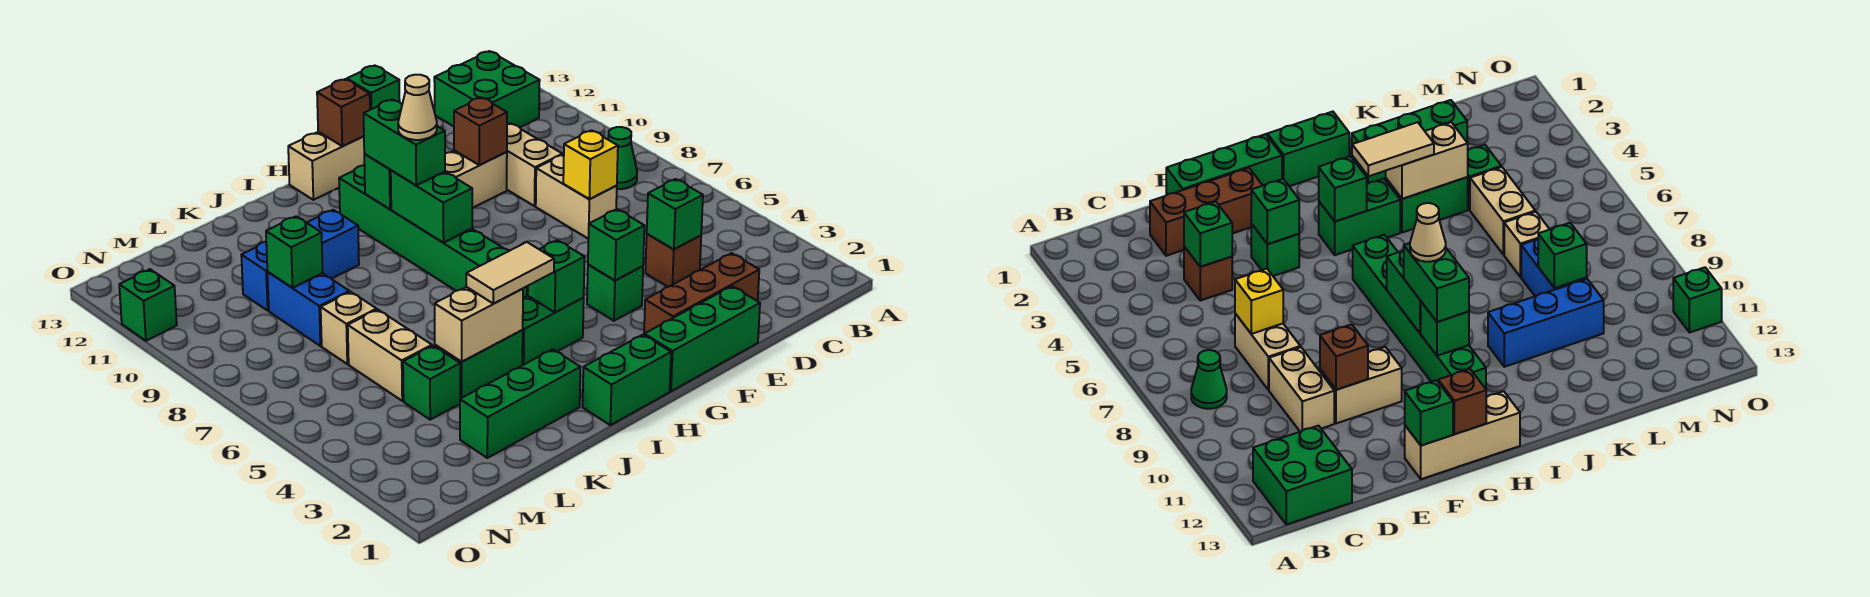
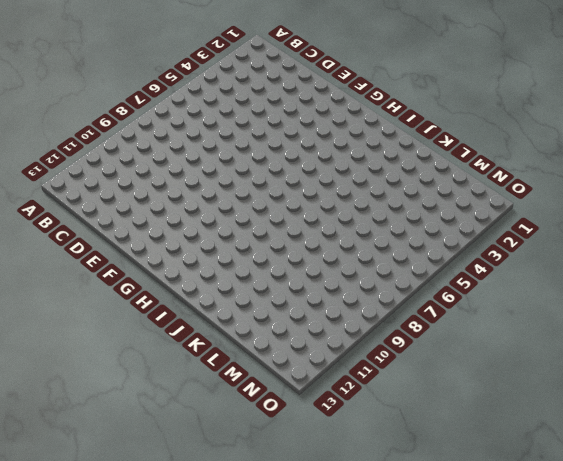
none -> green 1x1 cone [608,127,637,189]
none -> green 2x2 brick [434,51,540,127]
none -> brown 1x3 brick [644,253,759,334]
none -> brown 1x1 brick [645,234,701,287]

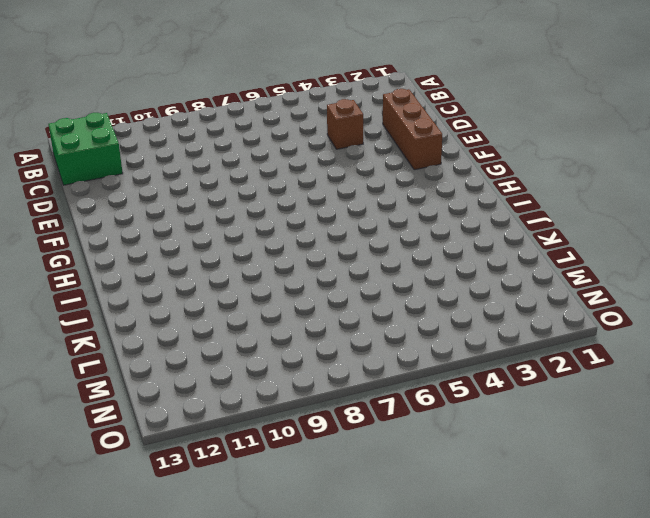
none -> green 1x1 cone [608,127,637,189]
none -> tan 1x2 brick [536,154,617,238]
none -> tan 1x2 brick [507,123,562,206]
none -> green 1x3 brick [644,286,760,391]

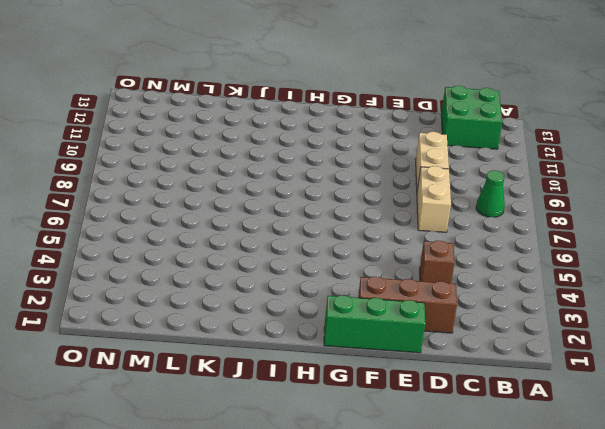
none -> tan 1x2 brick [445,150,507,208]
none -> green 1x1 brick [587,264,643,321]
none -> tan 1x3 brick [288,132,364,200]
none -> green 1x2 brick [583,335,671,425]

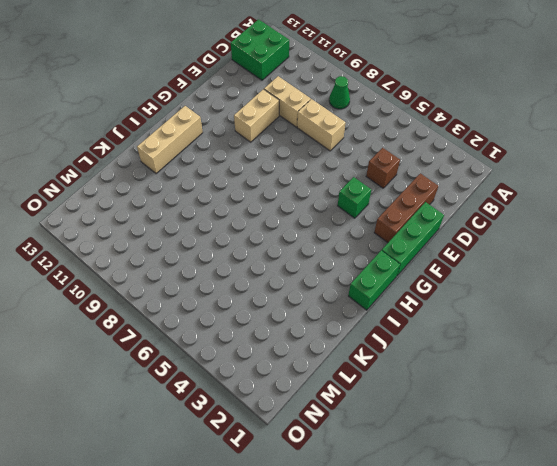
tan 1x3 brick [137,106,203,174] -> tan 1x3 brick moved to [288,132,364,200]
none -> green 1x2 brick [522,296,584,365]
none -> green 1x6 brick [339,165,527,298]
none -> green 1x3 brick [460,349,580,458]
none -> green 1x2 brick [435,330,523,399]

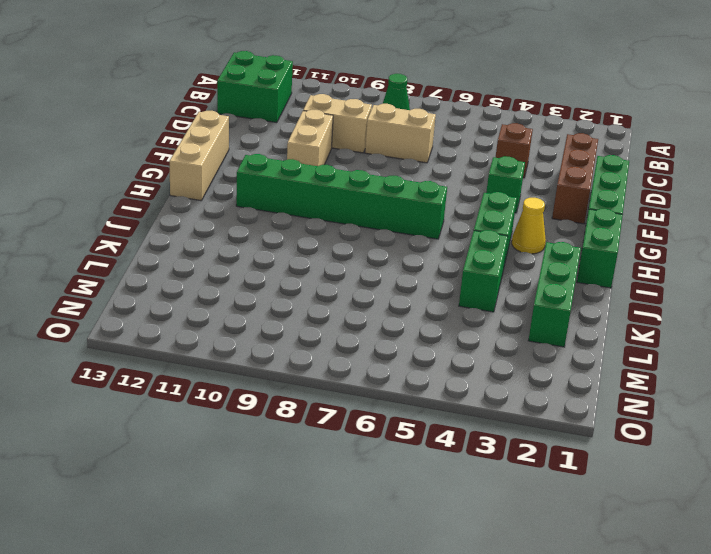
yellow 1x1 cone [512,198,546,254] -> none
none -> blue 1x3 brick [241,210,359,310]
none -> green 1x1 brick [403,346,460,420]
none -> tan 1x2 brick [348,310,432,401]
none -> tan 1x1 brick [321,292,377,364]

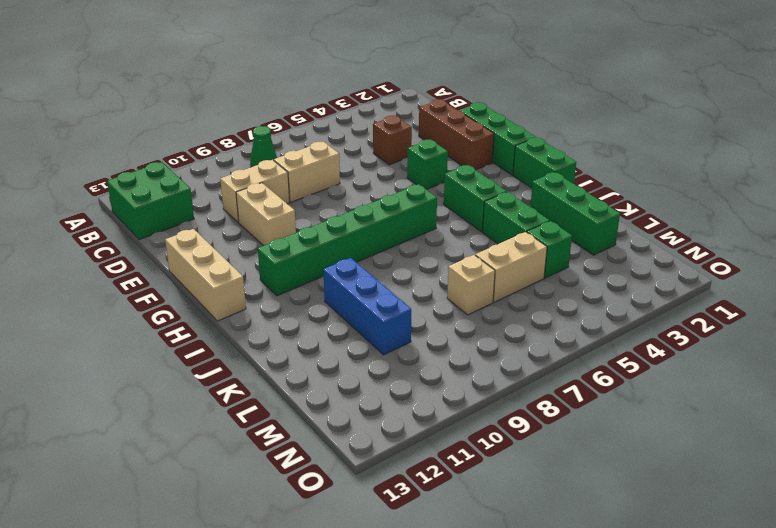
none -> blue 1x2 brick [267,272,349,346]
none -> green 1x1 brick [119,269,177,341]
none -> green 1x1 brick [647,179,703,249]
none -> yellow 1x1 brick [563,130,618,199]

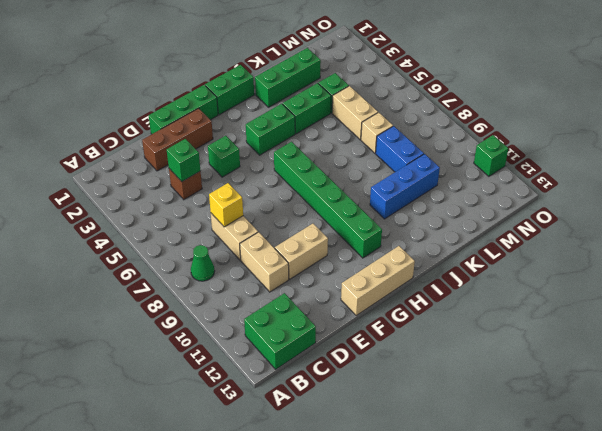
none -> brown 1x1 brick [454,98,507,165]
none -> green 1x1 brick [588,209,644,281]
none -> green 1x1 brick [347,65,400,110]
none -> brown 1x1 brick [317,79,370,146]

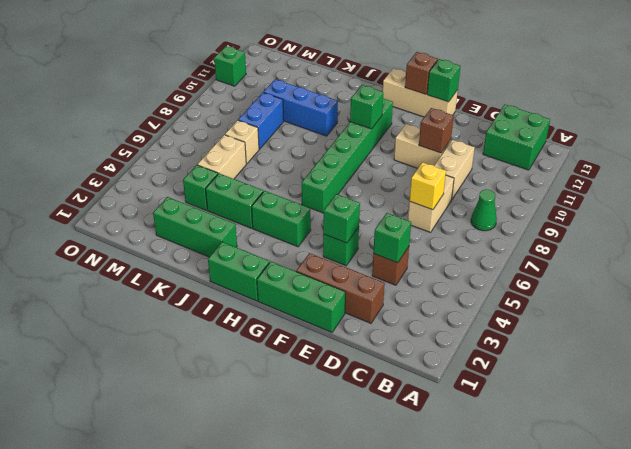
none -> green 1x1 brick [528,240,584,312]
none -> green 1x2 brick [391,170,472,243]
none -> tan 1x2 brick [435,287,523,362]
none -> green 1x1 brick [266,216,323,288]

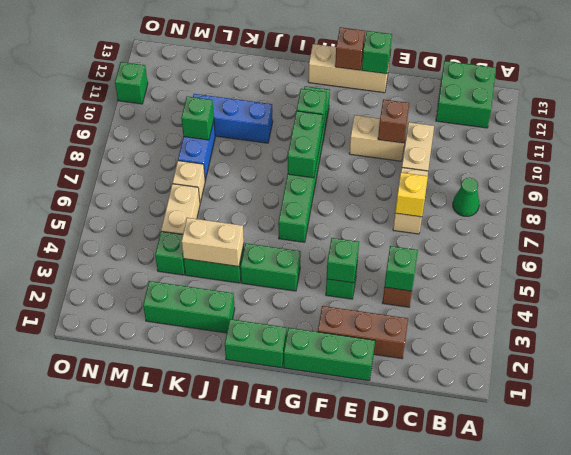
none -> green 1x1 brick [528,240,584,312]
none -> green 1x2 brick [364,99,445,185]
none -> tan 1x2 tile [466,242,554,304]
none -> tan 1x1 cone [398,75,437,140]

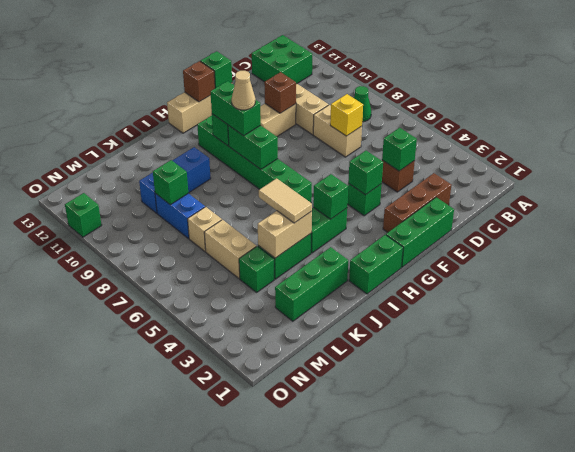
tan 1x2 tile [259,178,312,223] -> tan 1x2 tile turned to [466,242,554,304]

